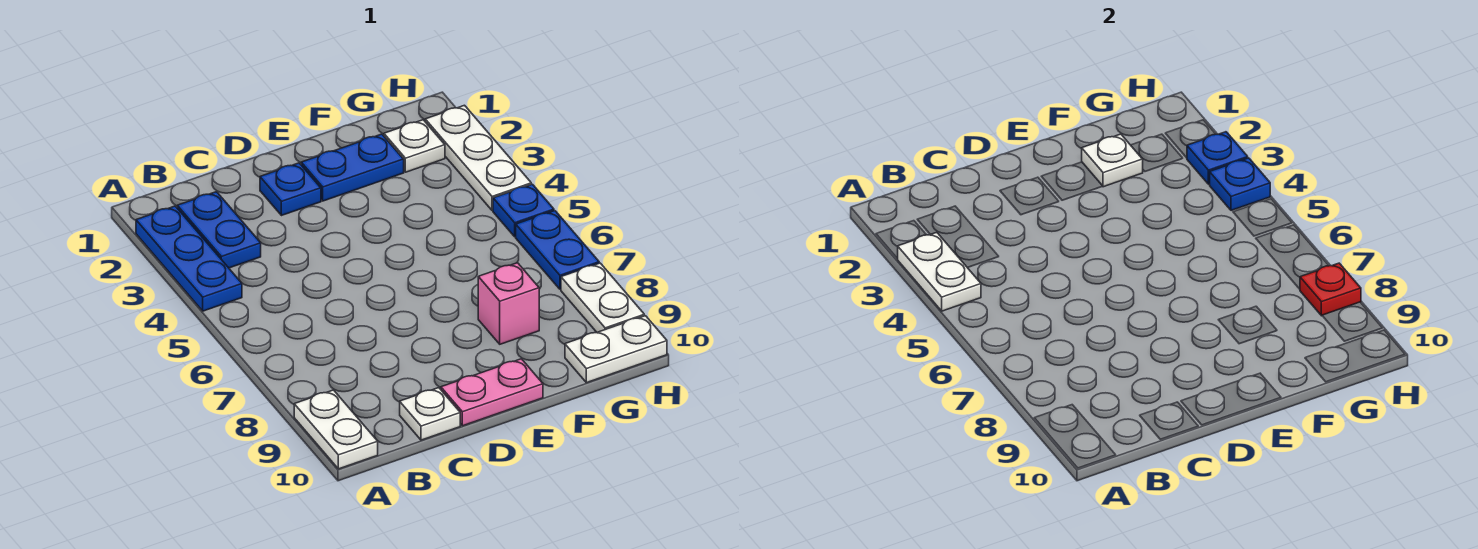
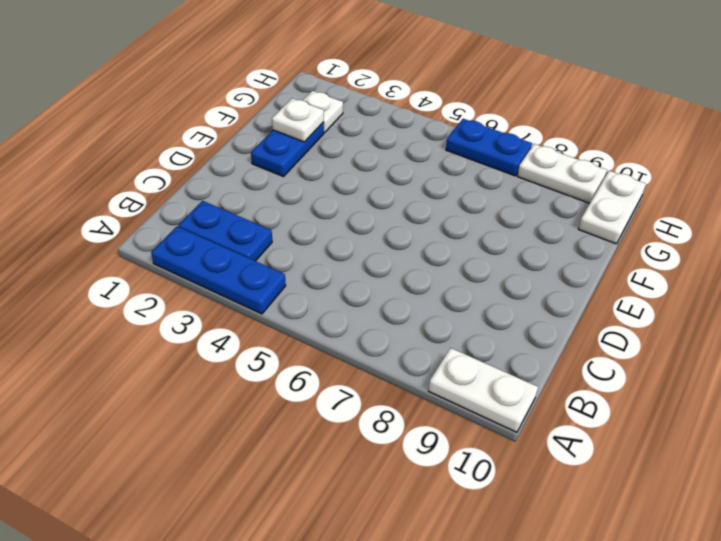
none -> white 1x1 plate [400,388,460,440]
none -> blue 1x1 plate [260,163,321,216]
none -> pink 1x2 plate [441,359,543,426]

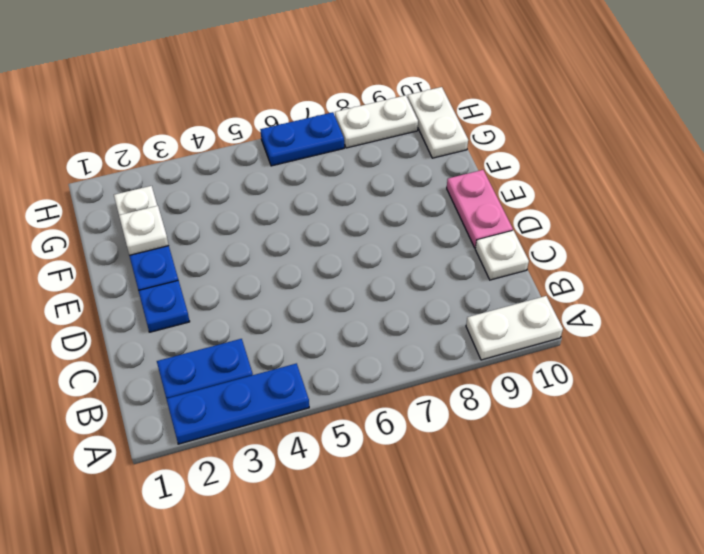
none -> pink 1x1 brick [478,263,539,344]
none -> white 1x3 plate [425,105,531,211]
none -> blue 1x1 plate [493,184,554,237]

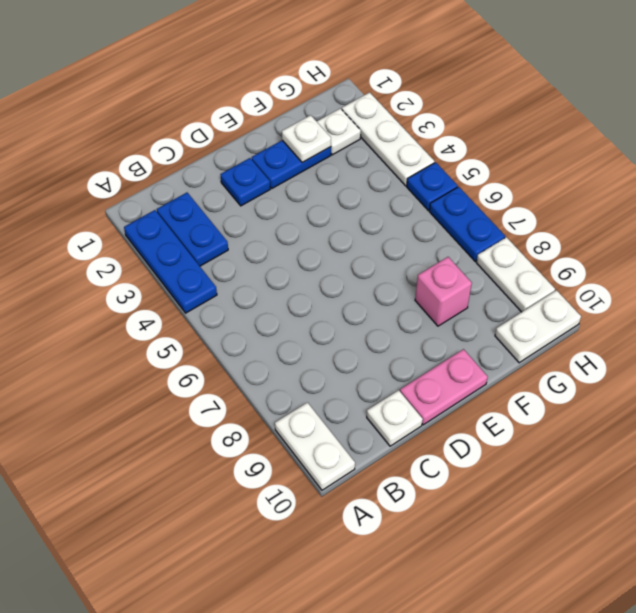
none -> white 1x2 plate [898,232,981,311]
none -> blue 1x1 plate [1187,132,1248,184]
none -> blue 1x1 plate [1209,158,1270,211]

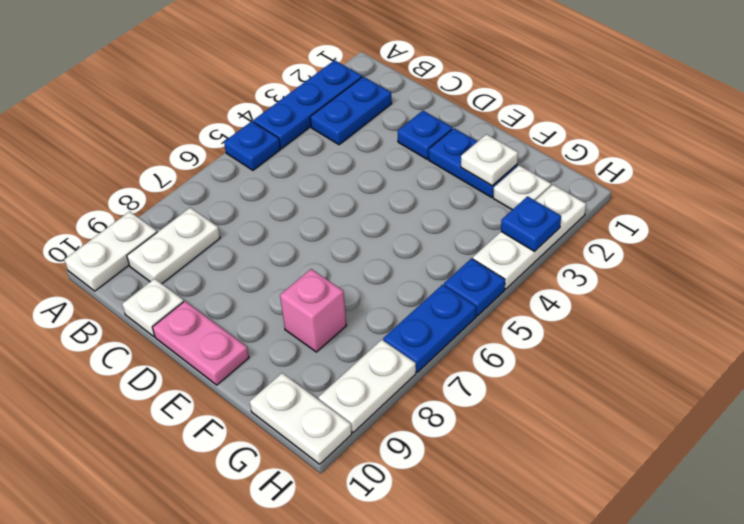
blue 1x1 plate [224,121,280,170] -> blue 1x1 plate moved to [1209,158,1270,211]
white 1x2 plate [127,208,220,284] -> white 1x2 plate moved to [898,232,981,311]
none -> red 1x1 plate [1300,263,1361,316]

